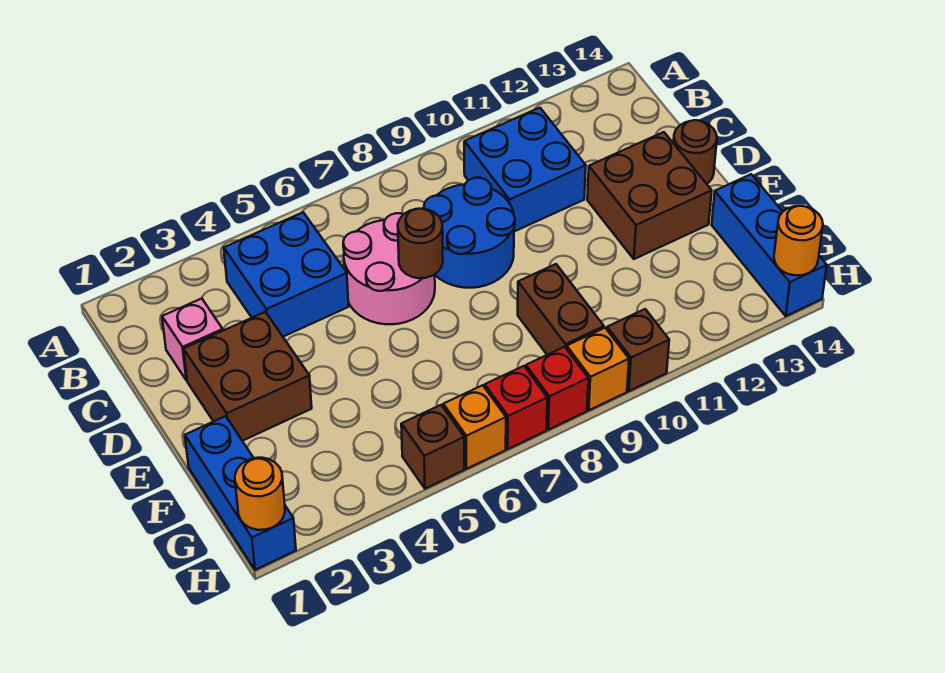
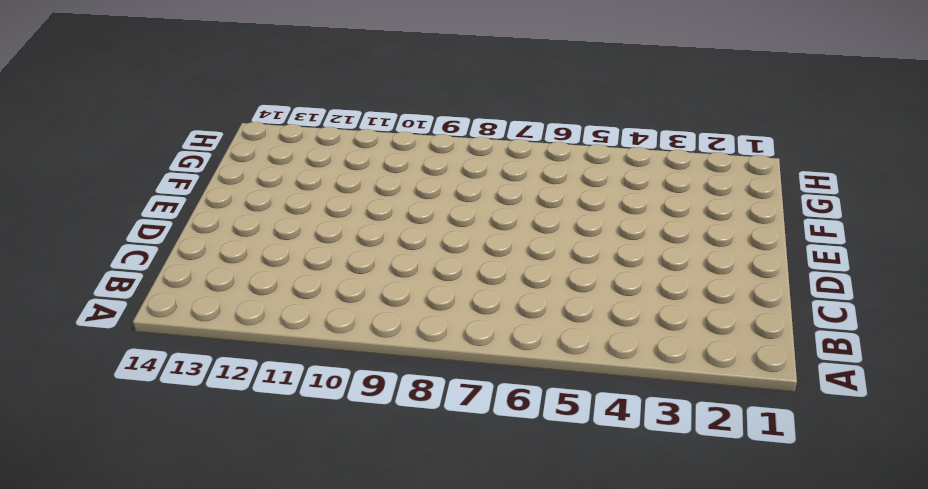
none -> blue 2x2 brick [224,212,349,337]
none -> blue 2x2 brick [464,108,586,232]
none -> pink 1x1 brick [162,298,223,381]

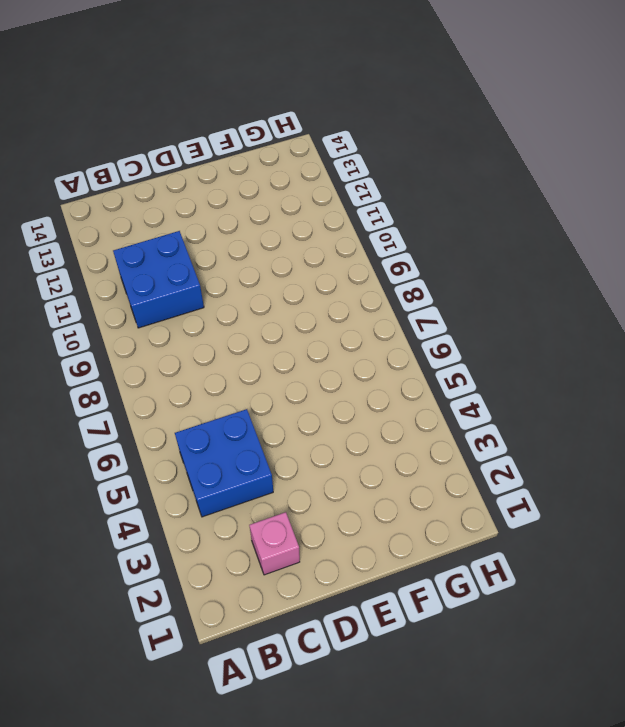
none -> pink 2x2 round brick [343,213,435,324]
none -> blue 2x2 round brick [424,178,515,288]
none -> brown 2x2 brick [184,312,312,441]

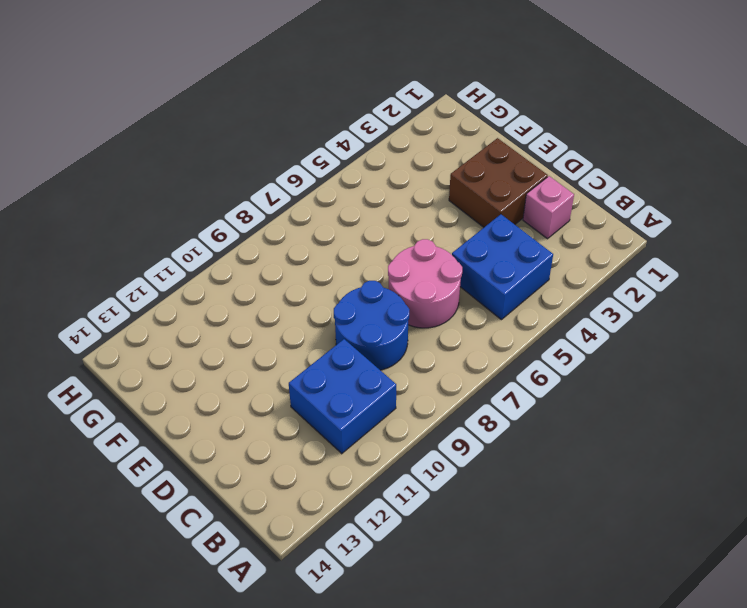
none -> brown 2x2 brick [587,132,712,259]
none -> brown 1x1 round brick [673,120,717,184]
none -> blue 1x3 brick [185,416,296,570]

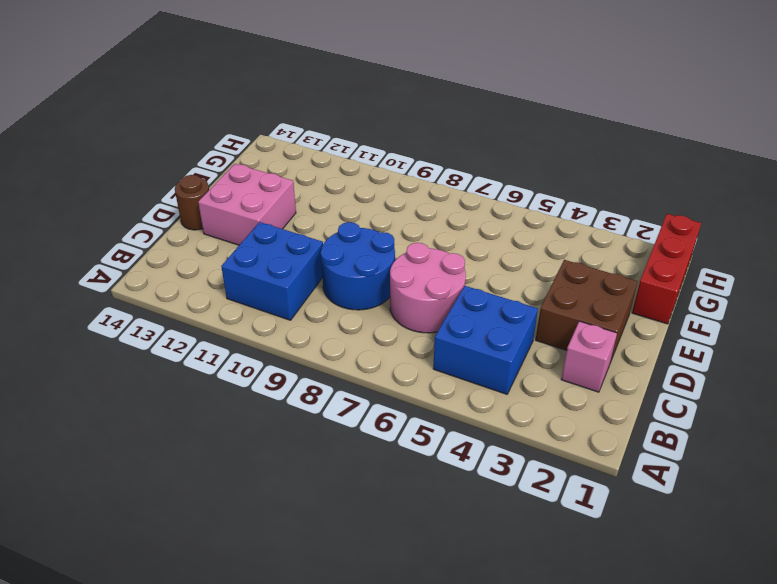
pink 2x2 brick [198,164,296,245] -> brown 2x2 brick [587,132,712,259]
red 1x3 brick [632,214,701,324] -> blue 1x3 brick [185,416,296,570]
none -> brown 1x2 brick [518,264,604,355]
none -> blue 1x3 brick [712,174,827,316]
none -> brown 1x1 brick [401,405,464,489]

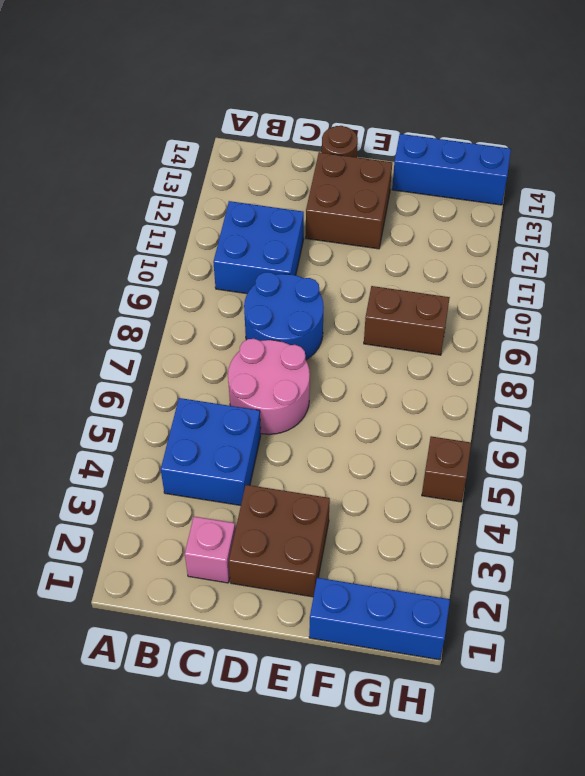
none -> orange 1x1 brick [443,385,506,469]
none -> red 1x1 brick [485,366,547,449]
none -> red 1x1 brick [526,347,588,430]

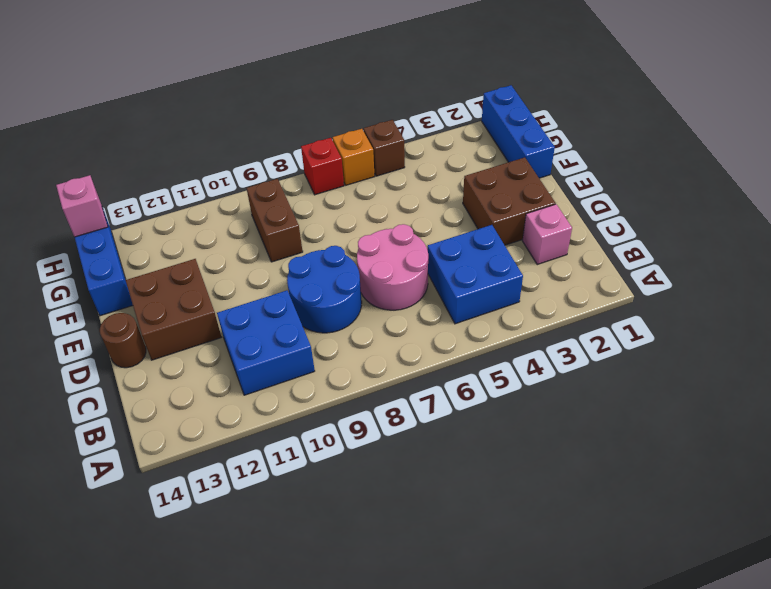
pink 1x1 brick [56,175,108,237] -> orange 1x1 round brick [774,206,823,275]
none -> red 1x1 brick [526,347,588,430]
none -> orange 1x1 brick [567,328,629,410]
none -> brown 1x1 brick [607,309,669,391]

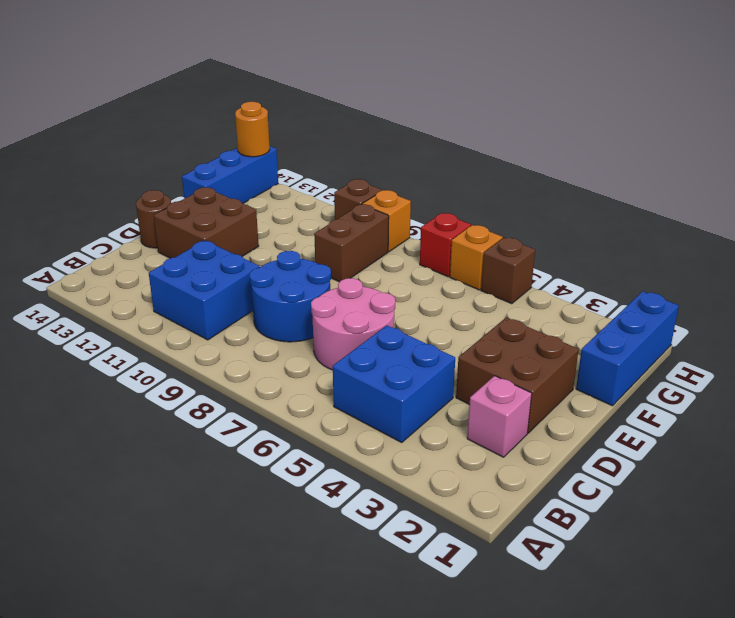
none -> red 1x1 brick [526,347,588,430]
none -> brown 1x1 round brick [398,209,443,278]
none -> orange 1x1 round brick [235,458,285,530]

